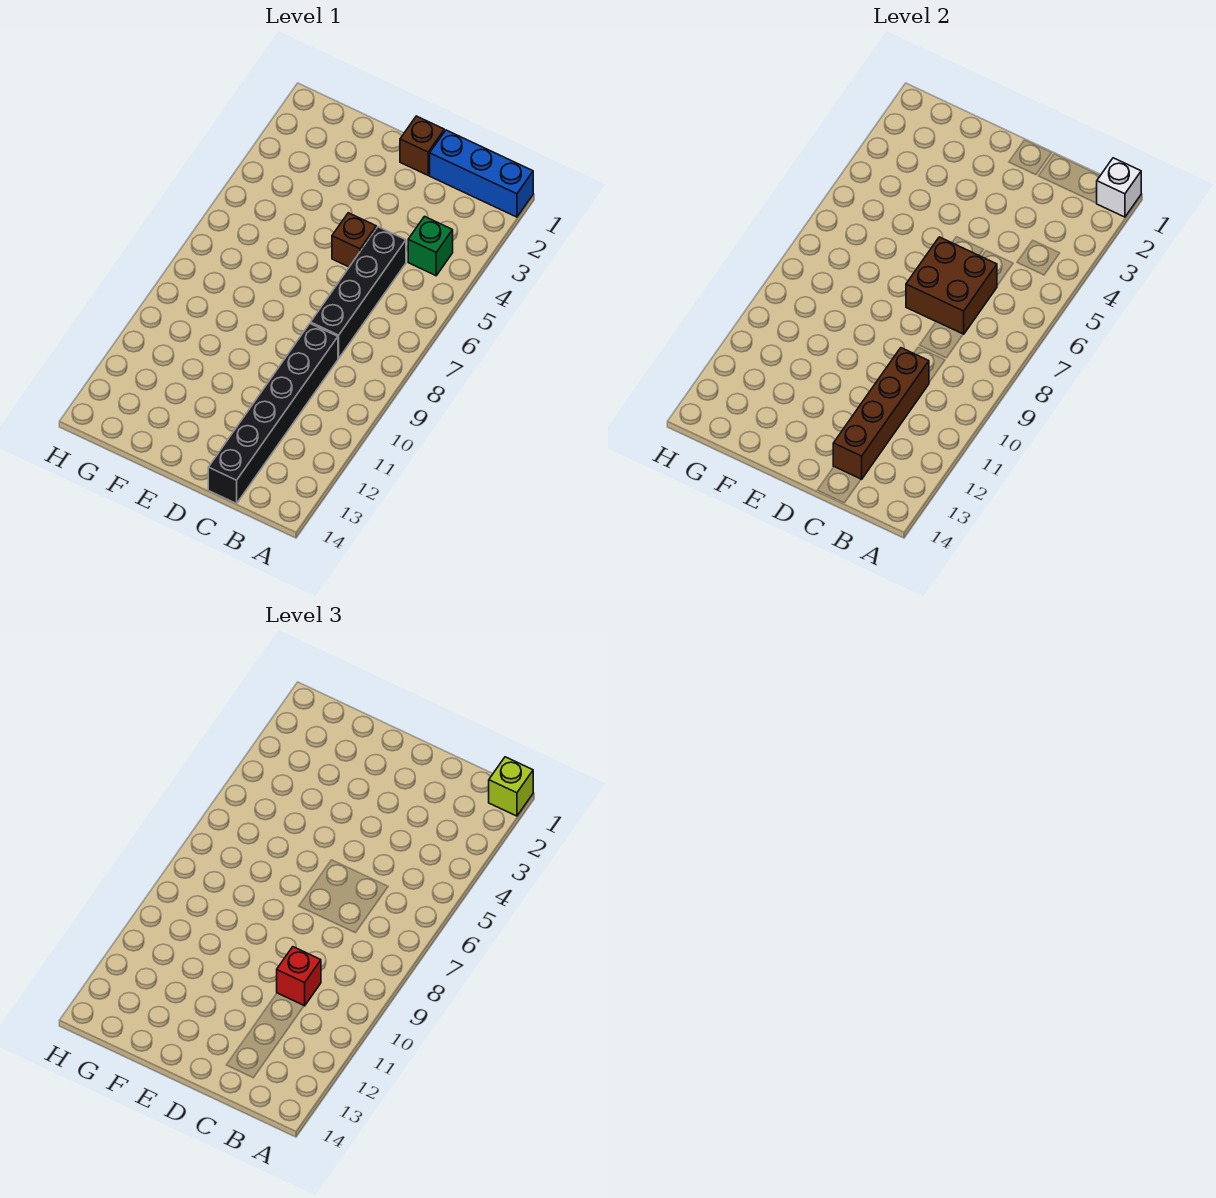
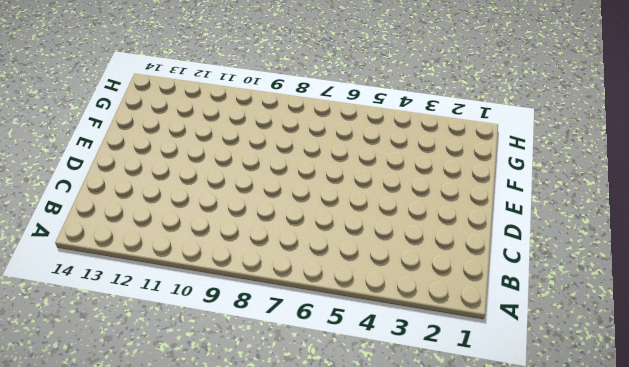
none -> blue 1x3 brick [430,130,533,217]
none -> green 1x1 brick [408,217,453,276]

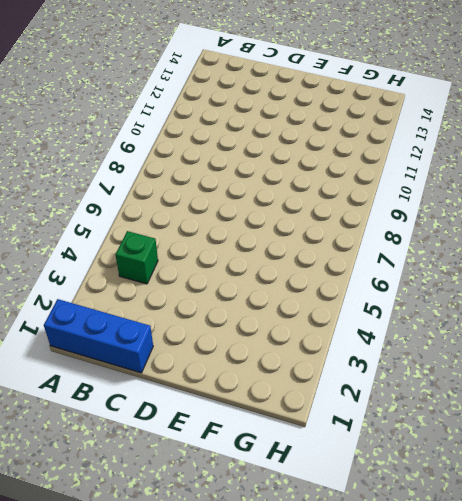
none -> black 1x4 brick [311,227,406,358]
none -> black 1x6 brick [208,323,338,504]

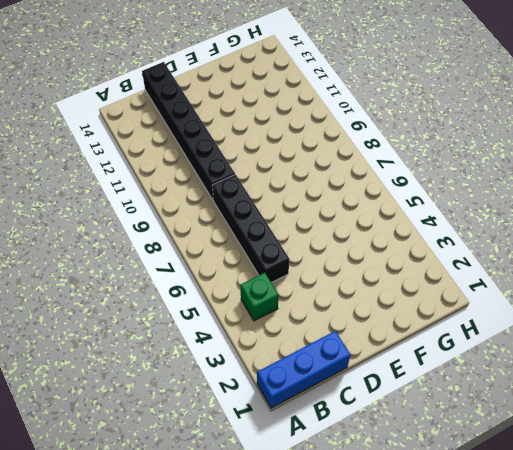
none -> brown 1x1 brick [400,116,444,175]
none -> brown 1x1 brick [332,213,376,267]

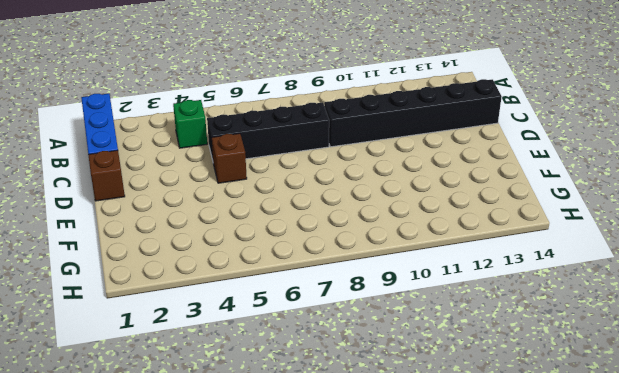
none -> white 1x1 brick [1097,158,1141,217]
none -> brown 2x2 brick [906,237,997,334]

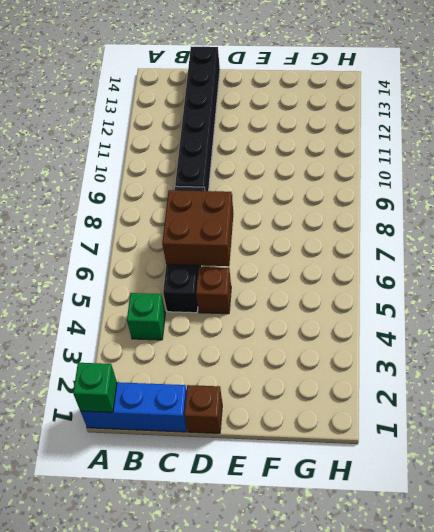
green 1x1 brick [73,363,117,412] -> white 1x1 brick [1097,158,1141,217]
none -> brown 1x4 brick [833,348,929,479]
none -> lime 1x1 brick [489,757,533,816]

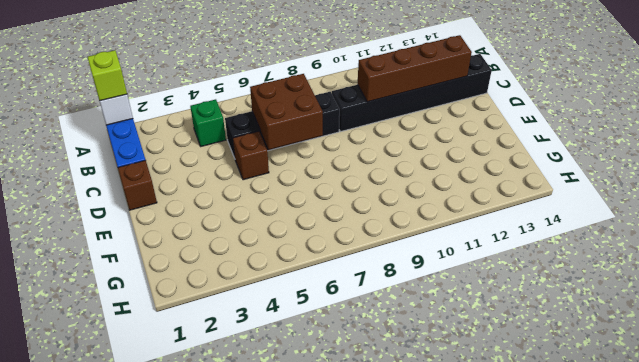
none -> red 1x1 brick [277,947,321,1006]

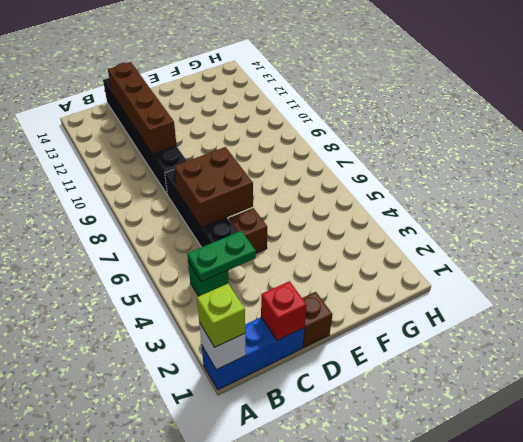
green 1x2 plate [187,231,256,282] -> none
red 1x1 brick [261,281,307,340] -> red 1x1 brick moved to [277,947,321,1006]

